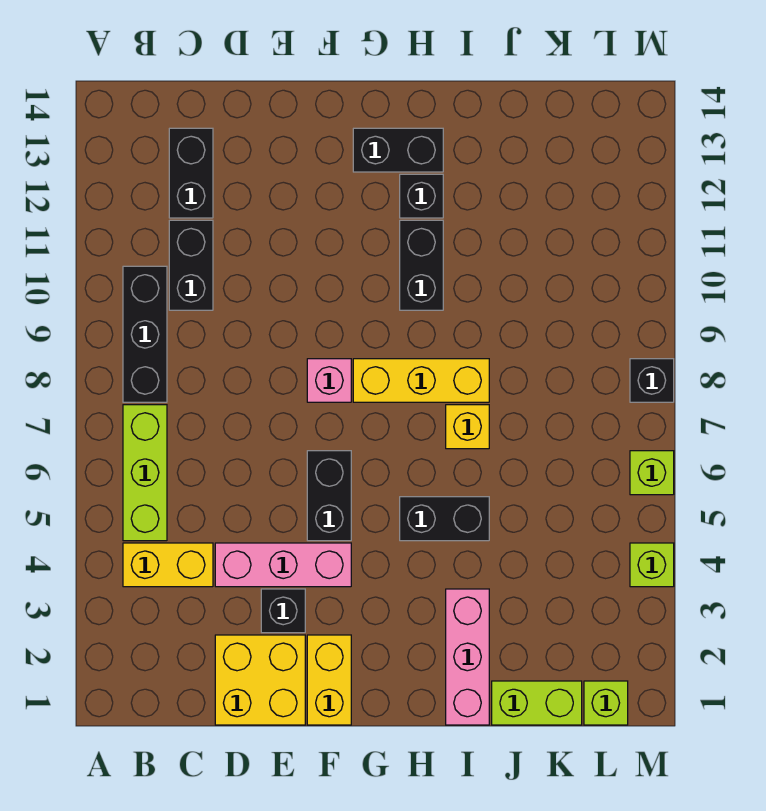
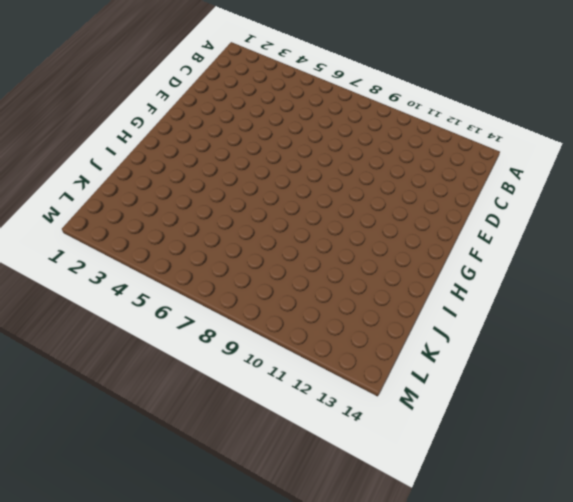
none -> yellow 1x2 brick [123,543,213,587]
none -> lime 1x3 brick [123,405,167,541]
none -> black 1x3 brick [123,266,167,402]

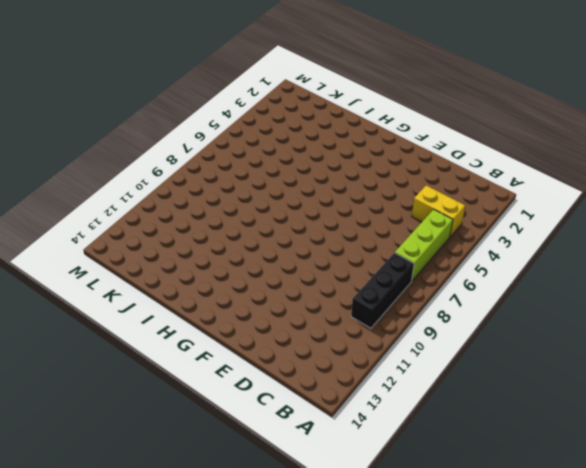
none -> black 1x2 brick [169,220,213,310]
none -> black 1x2 brick [169,128,213,218]
none -> yellow 2x2 brick [215,635,305,725]

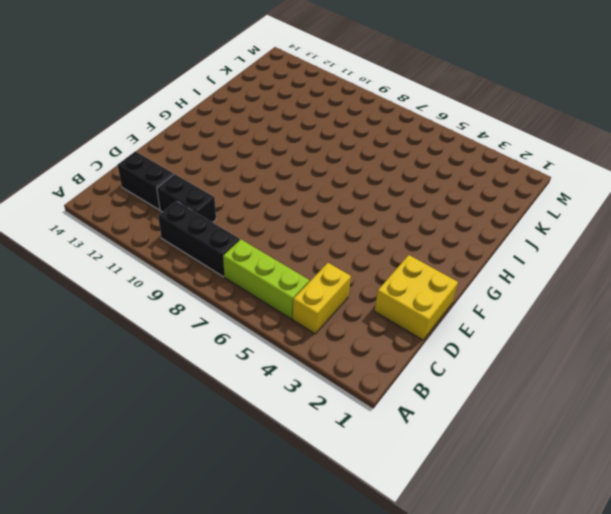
none -> pink 1x3 brick [215,543,351,587]
none -> black 1x1 brick [261,589,305,633]
none -> yellow 1x2 brick [307,635,351,725]

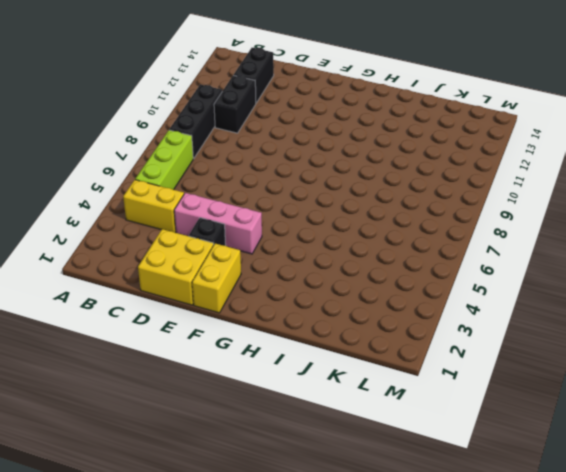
none -> black 1x2 brick [307,451,351,541]
none -> pink 1x1 brick [307,359,351,402]
none -> yellow 1x3 brick [353,359,489,402]

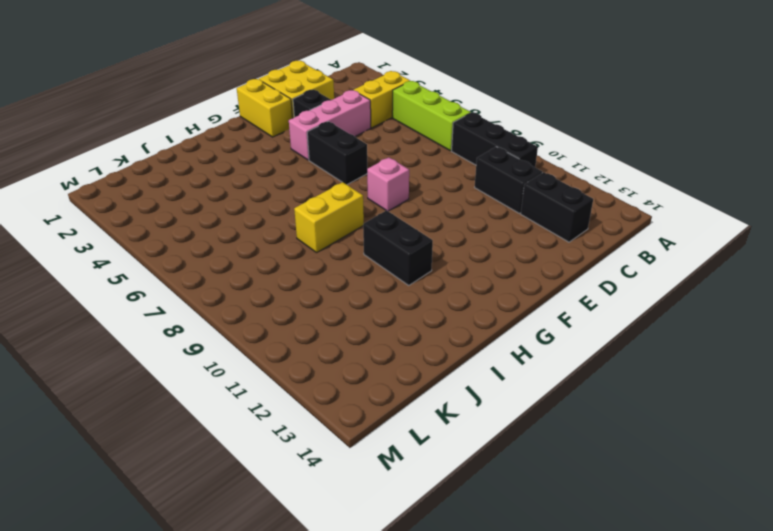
yellow 1x2 brick [294,182,364,253] -> yellow 1x3 brick [353,359,489,402]
none -> black 1x2 brick [353,128,443,172]
none -> black 1x2 brick [400,497,489,541]
none -> black 1x1 brick [400,174,443,218]

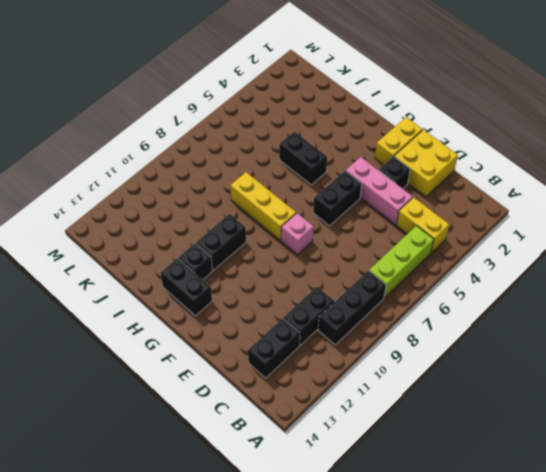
none -> pink 1x3 brick [446,589,489,725]
none -> yellow 1x1 brick [446,405,489,449]
none -> lime 1x2 brick [492,681,582,725]

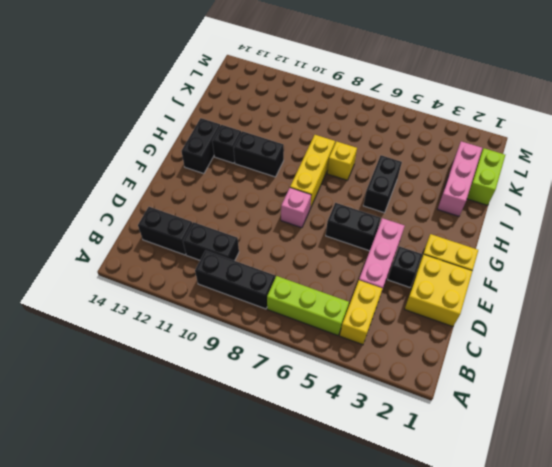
pink 1x3 brick [438,141,482,216] -> pink 1x3 brick turned to [446,589,489,725]
none -> lime 1x1 brick [584,681,628,725]
none -> lime 1x1 brick [630,543,674,587]
none -> lime 1x1 brick [630,451,674,495]

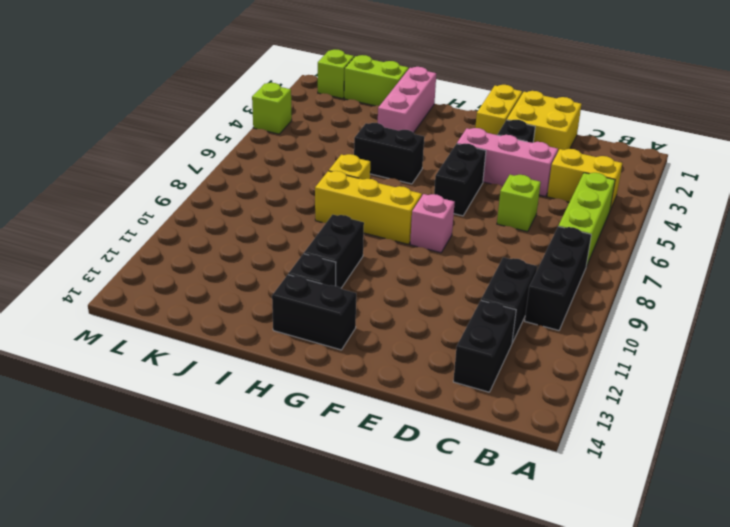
lime 1x1 brick [497,175,541,232] -> lime 1x1 brick moved to [630,451,674,495]
none -> black 1x1 brick [630,359,674,402]

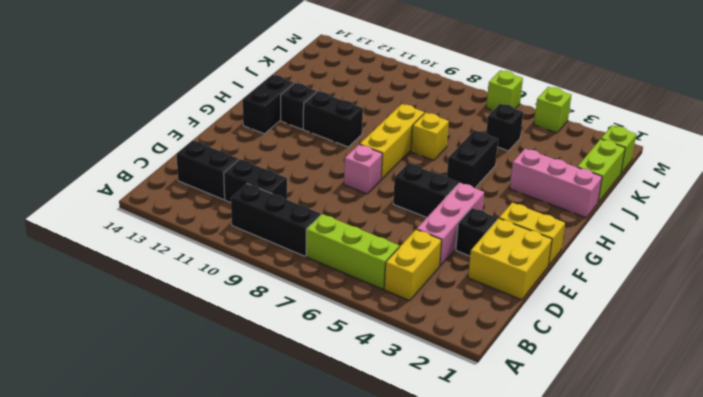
black 1x1 brick [486,104,523,151] -> black 1x1 brick moved to [630,359,674,402]

